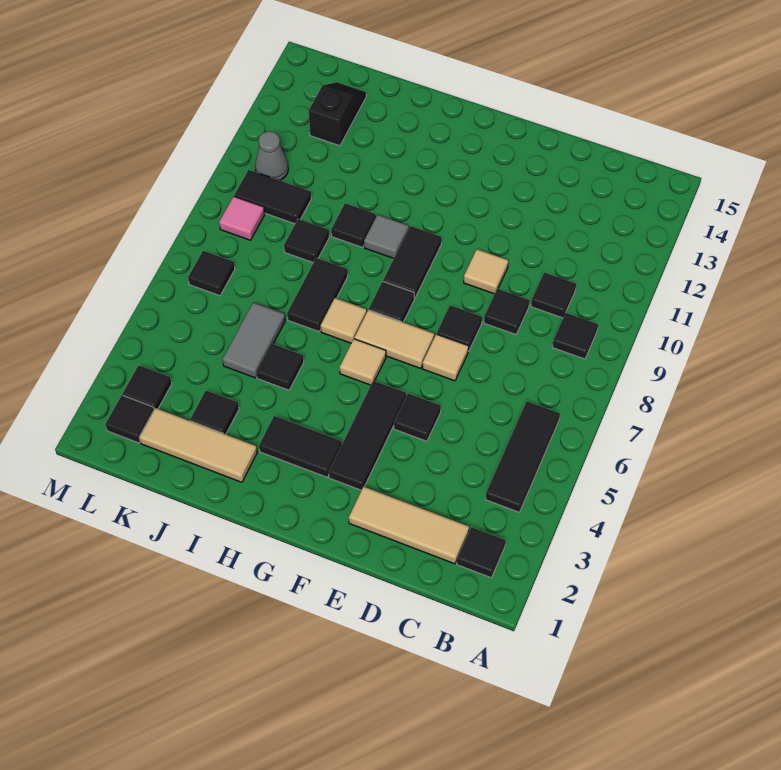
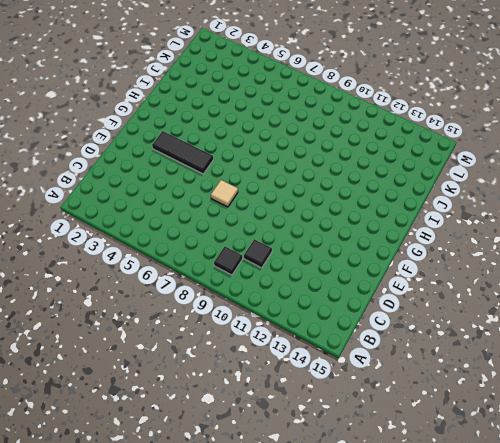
none -> black 1x1 tile [457,527,506,578]
none -> black 1x3 tile [485,402,560,512]
none -> tan 1x3 tile [349,487,469,564]
none -> black 1x1 tile [484,289,529,335]

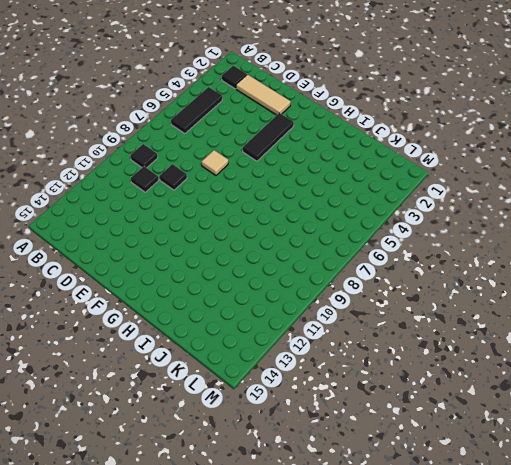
none -> black 1x1 tile [394,394,441,441]
none -> black 1x1 tile [437,305,482,351]
none -> tan 1x1 tile [464,249,509,294]
none -> tan 1x2 tile [354,310,434,368]

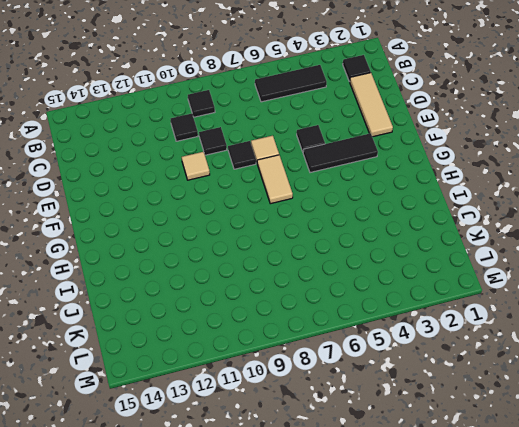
none -> black 1x2 tile [259,416,342,477]
none -> tan 1x1 tile [340,339,386,385]
none -> black 1x1 tile [369,282,414,322]
none -> black 1x2 tile [383,226,442,299]

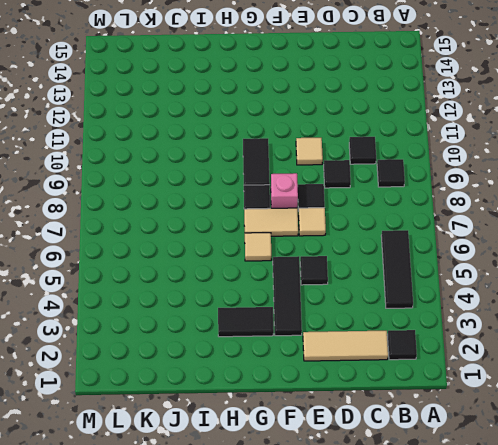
pink 1x1 brick [271,173,298,208] -> none
none -> tan 1x1 tile [321,298,367,343]
none -> grey 1x1 tile [364,215,409,258]
none -> tan 1x3 tile [139,408,257,482]
none -> black 1x1 tile [256,343,304,390]

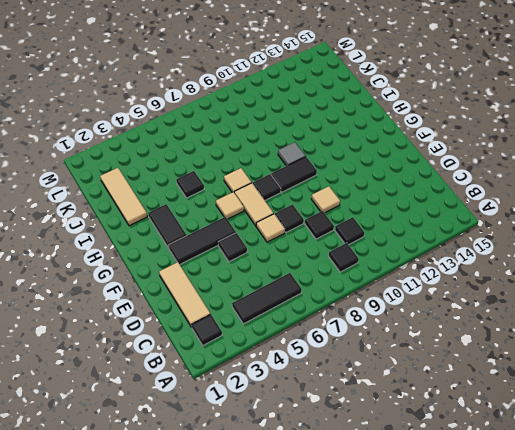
none -> black 1x2 tile [287,258,348,332]
none -> black 1x1 tile [331,203,376,247]
none -> black 1x1 tile [190,391,239,434]
none -> grey 1x2 tile [223,302,285,378]

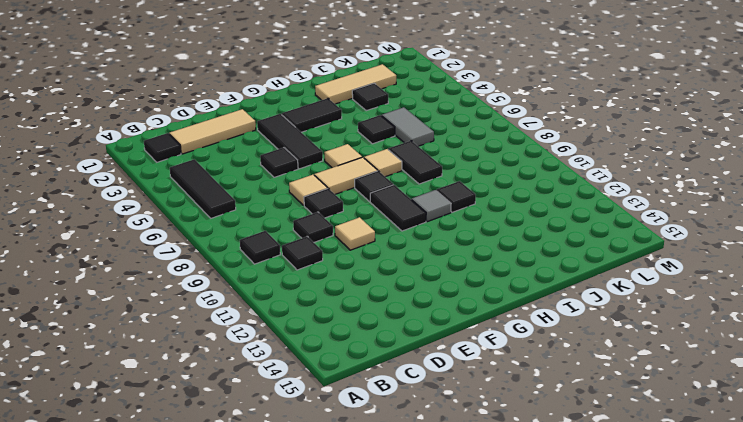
none -> black 1x1 tile [284,219,329,263]
none -> black 1x2 tile [234,170,311,224]
none -> black 1x2 slope [309,82,367,146]
none -> black 1x1 tile [105,395,154,443]

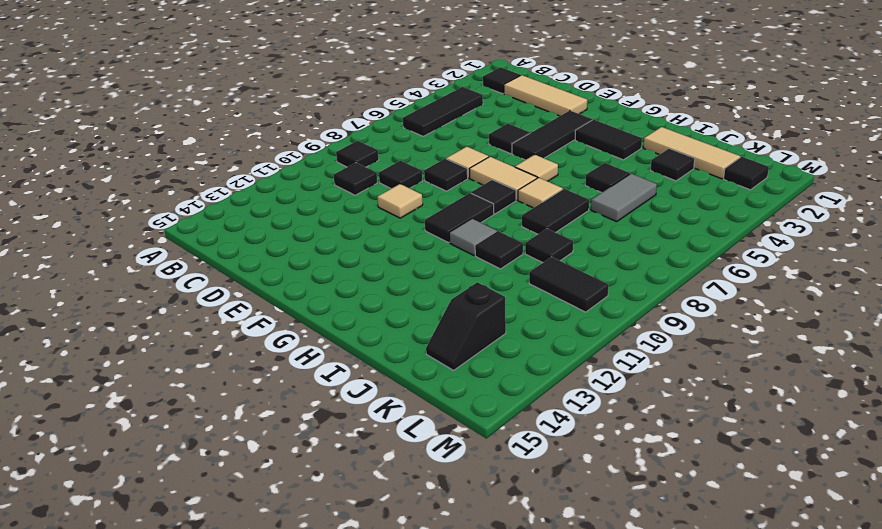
none -> black 1x1 tile [123,365,172,409]
none -> black 1x1 tile [188,251,235,296]
none -> pink 1x1 tile [219,196,265,240]
none -> grey 1x1 cone [255,131,288,181]

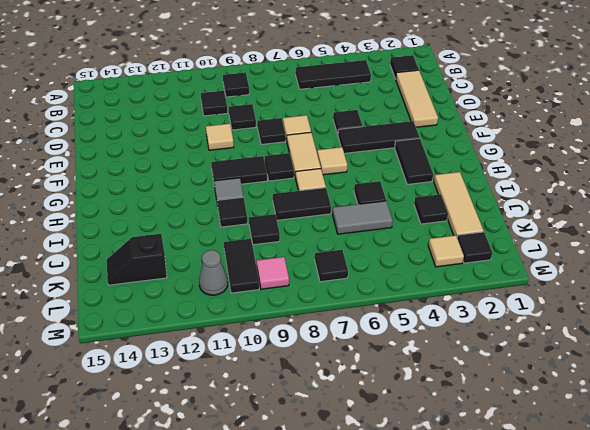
tan 1x1 tile [428,235,464,267] -> black 1x1 tile [123,365,172,409]

